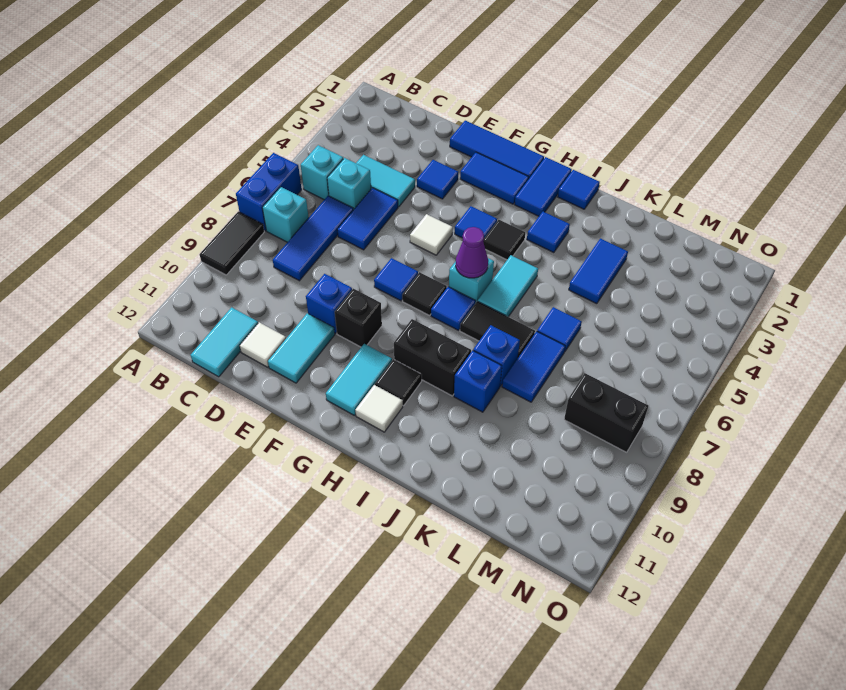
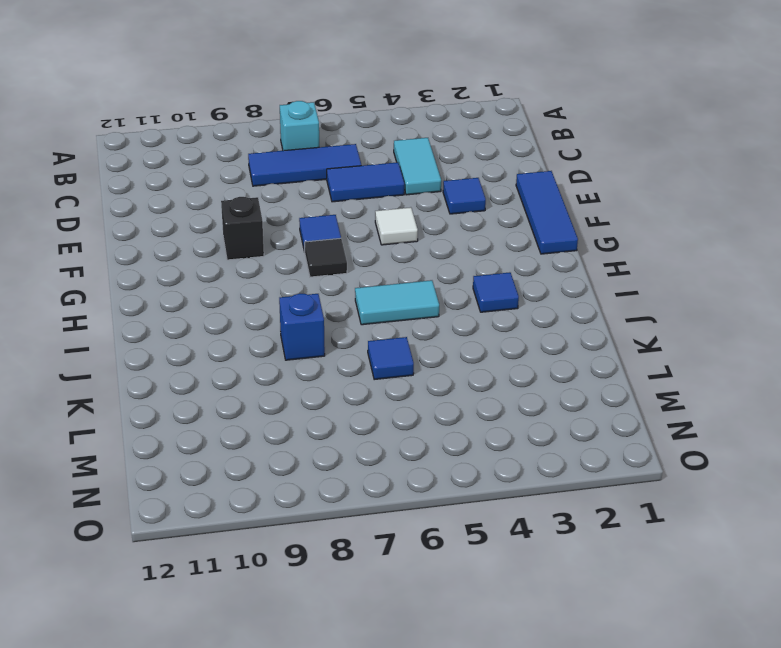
none -> blue 1x2 brick [236,153,302,231]
none -> black 1x2 tile [200,212,264,275]
none -> cyan 1x1 brick [301,145,343,200]
none -> cyan 1x1 brick [327,158,371,210]

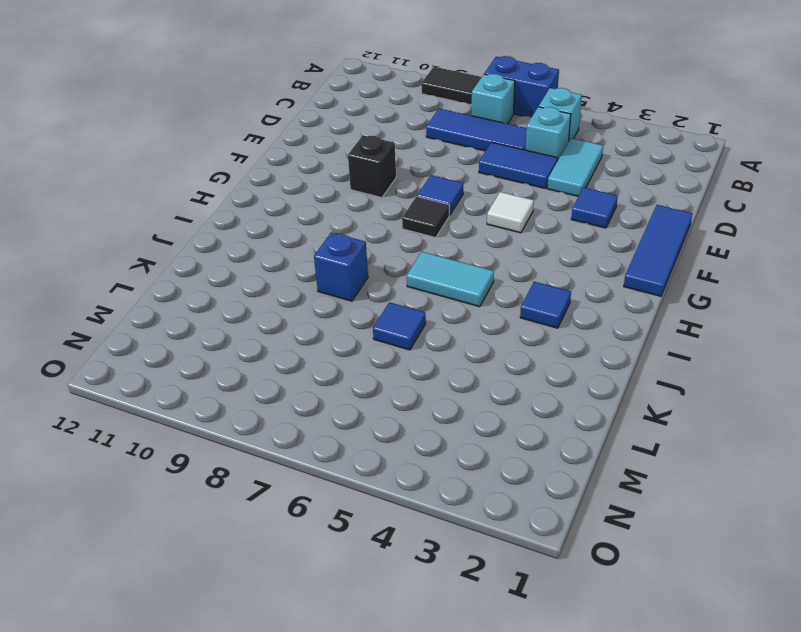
none -> cyan 1x2 tile [191,307,258,377]
none -> white 1x1 tile [240,322,286,367]
none -> blue 1x1 brick [306,274,352,333]
none -> cyan 1x2 tile [268,313,335,383]

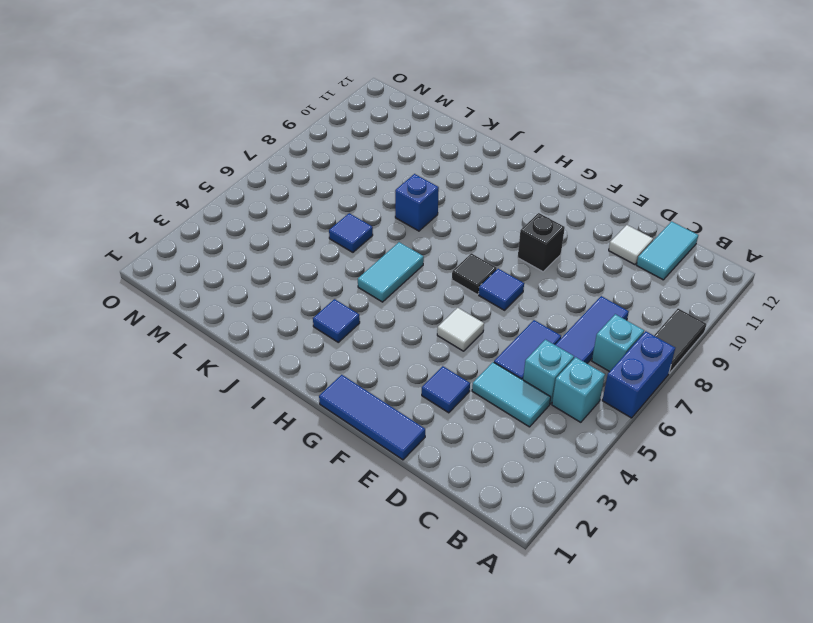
none -> blue 1x1 brick [306,274,352,333]
none -> cyan 1x2 tile [268,313,335,383]
none -> blue 1x2 tile [460,152,529,204]
none -> blue 1x1 tile [455,206,497,238]

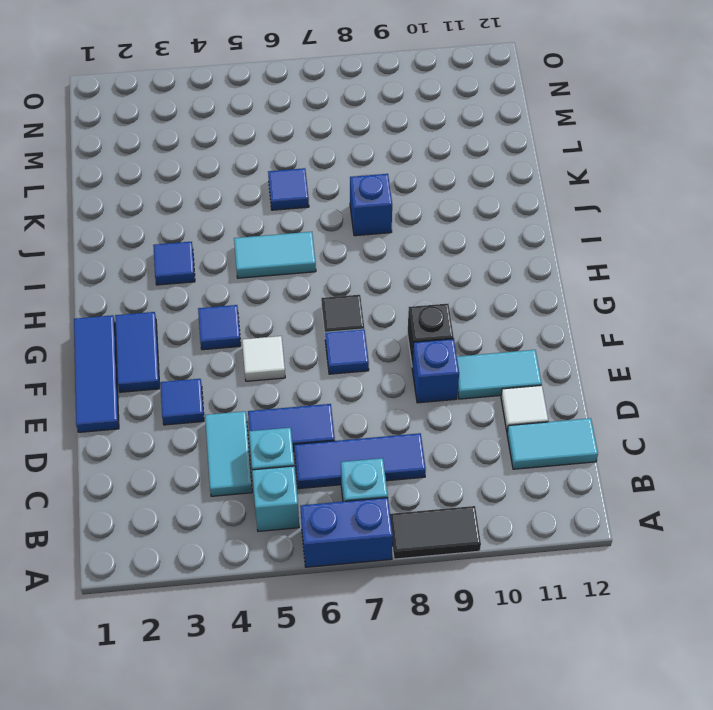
none -> cyan 1x2 tile [326,344,392,415]
none -> blue 1x2 tile [515,157,572,216]
none -> black 1x1 tile [483,220,525,260]
none -> cyan 1x1 brick [449,258,494,303]

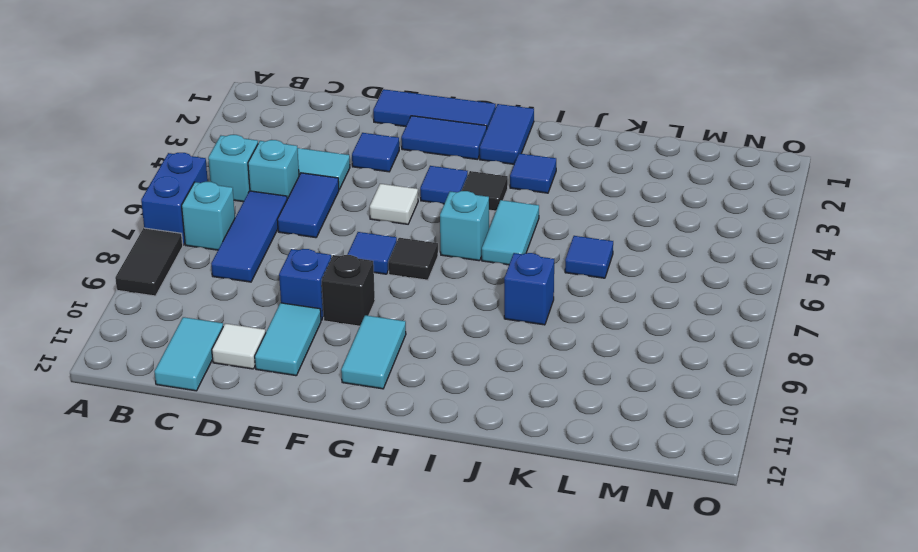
none -> blue 1x1 tile [431,287,476,330]
none -> black 1x2 brick [394,319,471,396]
none -> black 1x1 tile [375,359,422,406]
none -> white 1x1 tile [355,385,403,432]

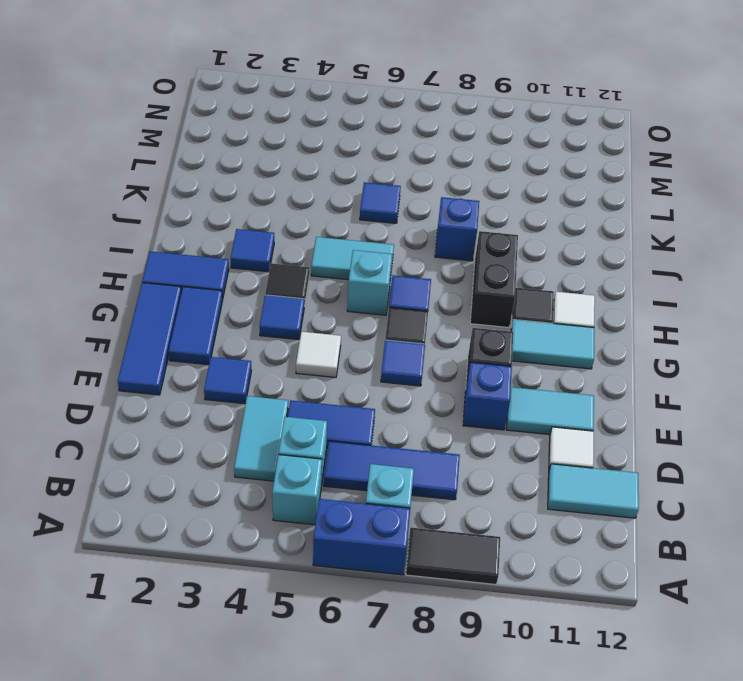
none -> blue 1x1 tile [558,170,600,209]
none -> black 1x2 tile [460,301,535,357]
none -> blue 1x1 brick [454,351,502,412]
none -> blue 1x2 tile [569,238,628,304]

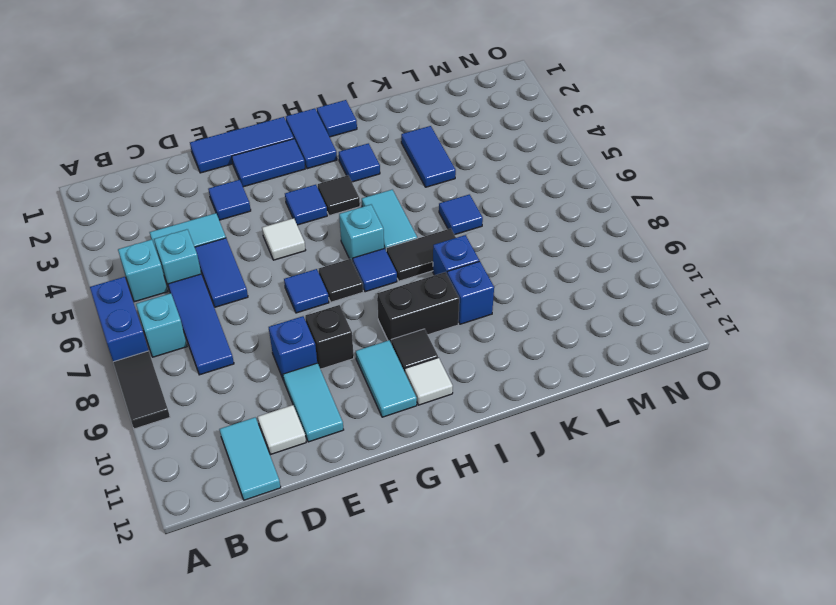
none -> blue 1x2 tile [502,331,565,402]
none -> black 1x2 brick [564,373,648,452]
none -> purple 1x1 cone [456,227,488,278]

